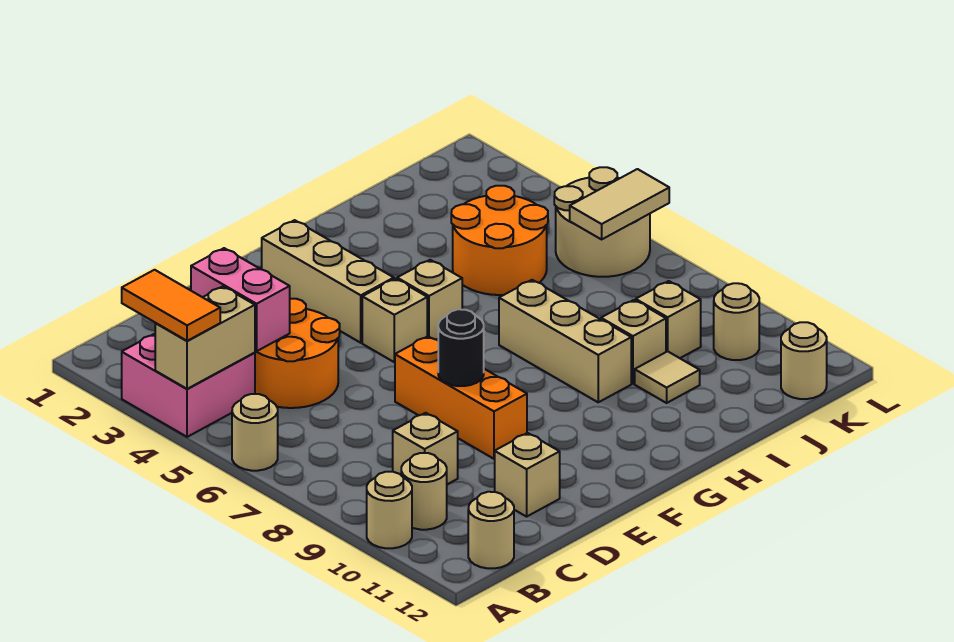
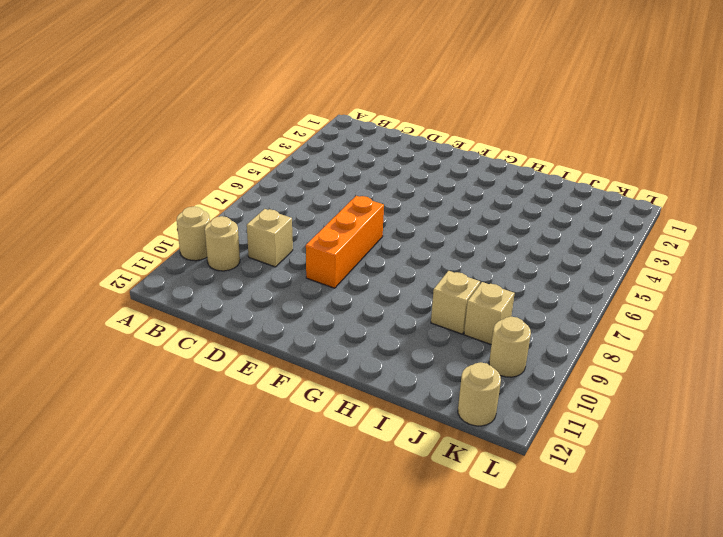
none -> pink 2x2 brick [122,334,255,437]
none -> tan 1x1 round brick [232,394,278,471]
none -> tan 1x1 round brick [468,492,514,568]

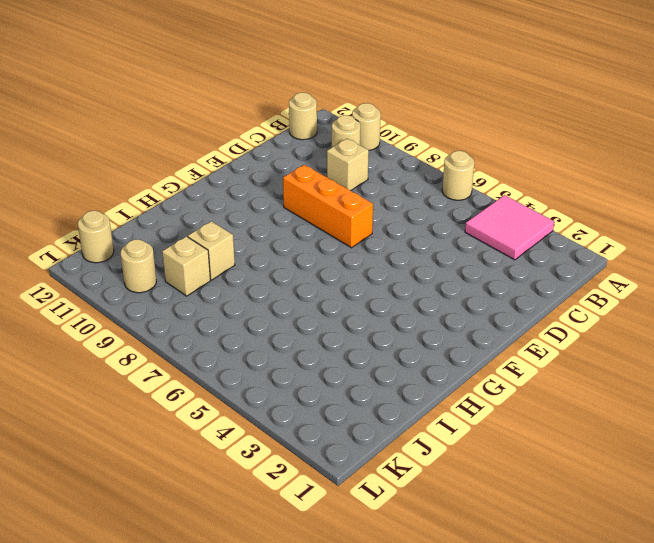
pink 2x2 tile [465,195,554,260] -> pink 2x2 brick [122,334,255,437]
none -> orange 2x2 round brick [255,299,340,408]
none -> tan 1x1 brick [495,433,560,517]
none -> tan 1x3 brick [262,220,394,343]

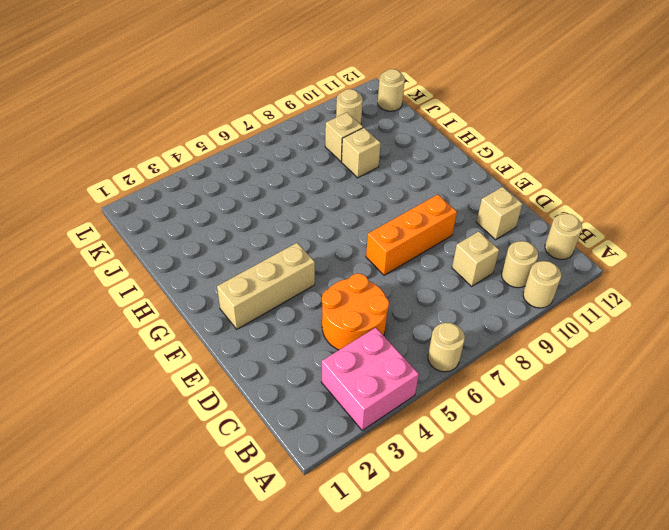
none -> tan 1x1 brick [362,279,427,362]
none -> tan 1x1 brick [397,260,462,340]
none -> tan 1x3 brick [499,280,631,402]

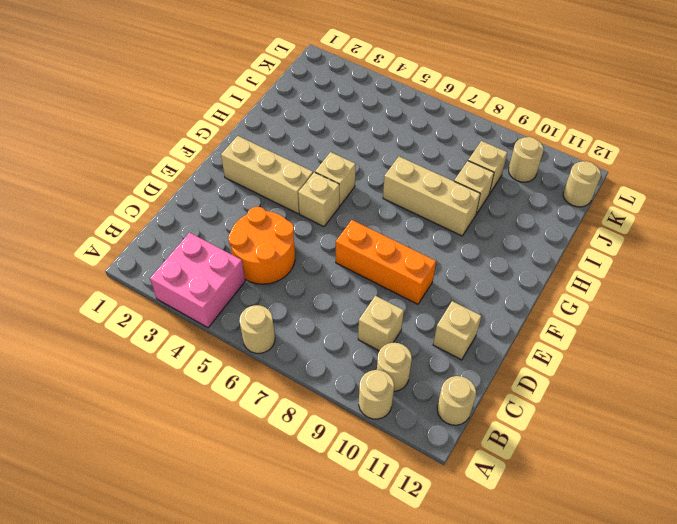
none -> orange 2x2 round brick [451,186,548,295]
none -> tan 1x1 tile [635,351,700,403]
none -> tan 2x2 round brick [554,167,650,277]

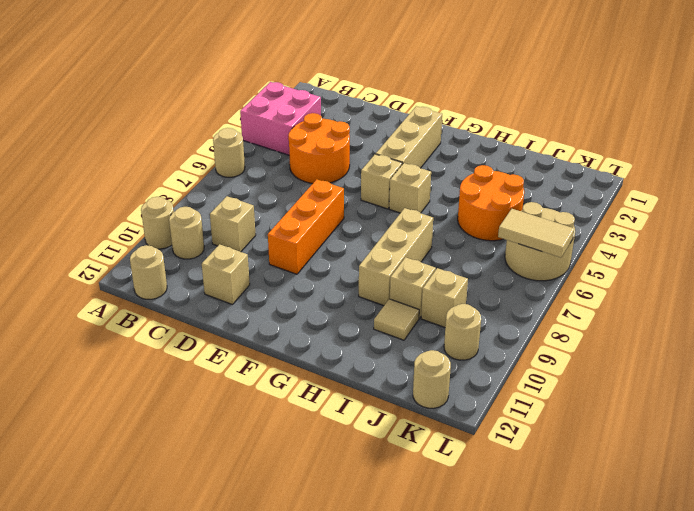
none -> tan 1x2 brick [155,287,255,389]
none -> pink 1x2 brick [191,248,290,351]
none -> black 1x1 round brick [438,309,484,386]

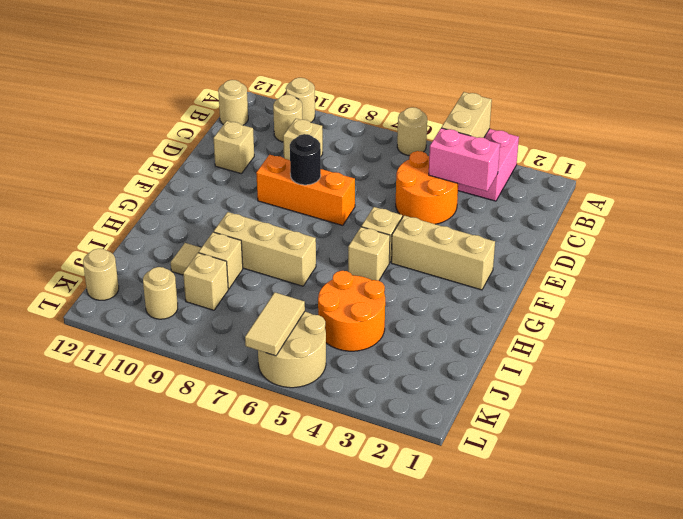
none -> orange 1x2 tile [122,270,220,341]

